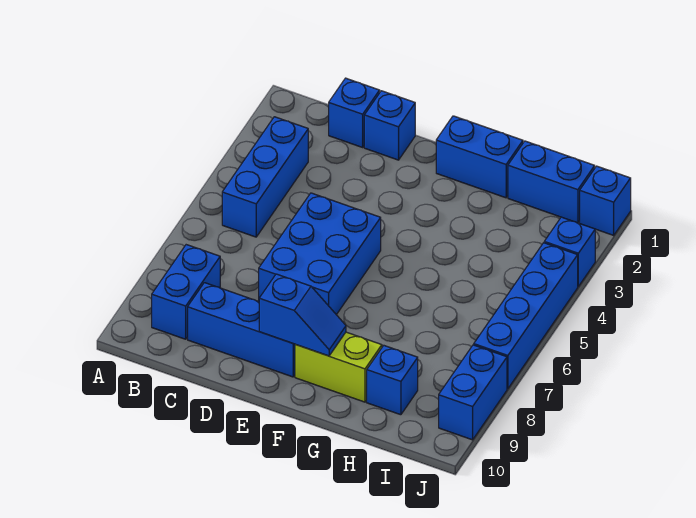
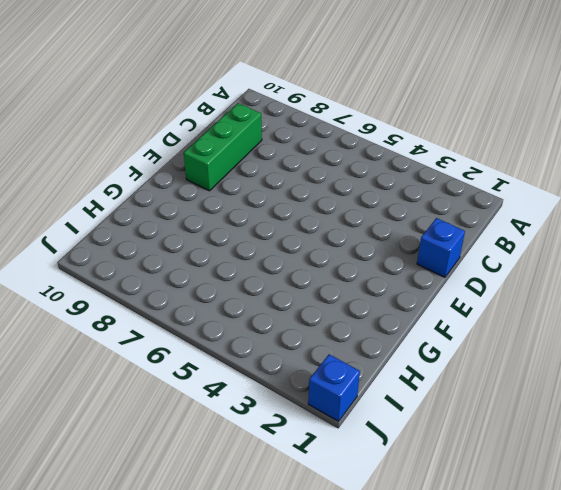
green 1x3 brick [184,103,262,191] -> blue 1x3 brick [188,283,295,377]
none -> blue 1x3 brick [222,117,308,237]
none -> blue 1x2 brick [152,245,220,339]
none -> blue 1x1 brick [329,78,380,147]

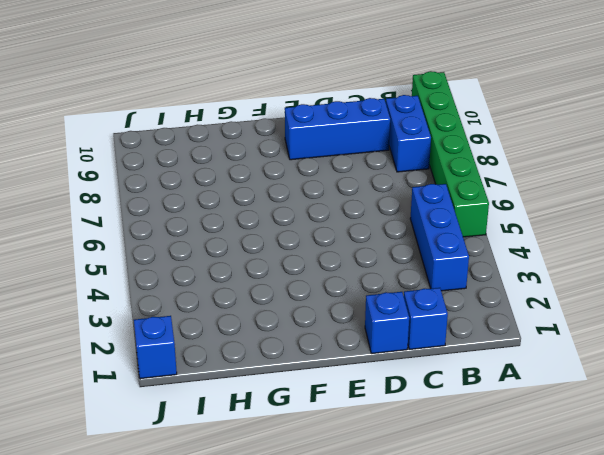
green 1x6 brick [412,71,489,237] -> none
none -> blue 2x3 brick [259,193,381,315]
none -> blue 1x2 brick [436,116,523,198]
none -> lime 1x2 brick [295,332,382,402]

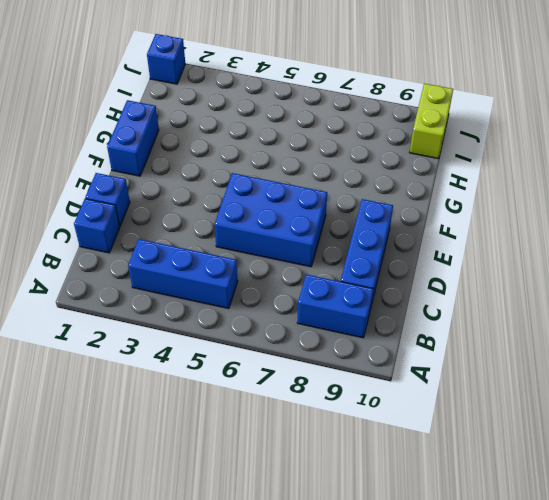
lime 1x2 brick [409,84,453,159] -> lime 1x2 brick moved to [295,332,382,402]
none -> blue 1x2 brick [508,141,595,223]
none -> blue 1x1 brick [367,346,418,415]
none -> blue 1x1 brick [544,217,595,286]

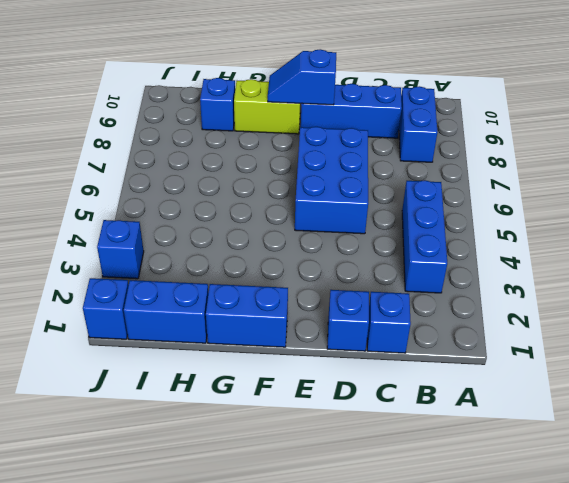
none -> blue 1x4 brick [474,243,578,389]
none -> blue 1x2 brick [439,345,507,440]

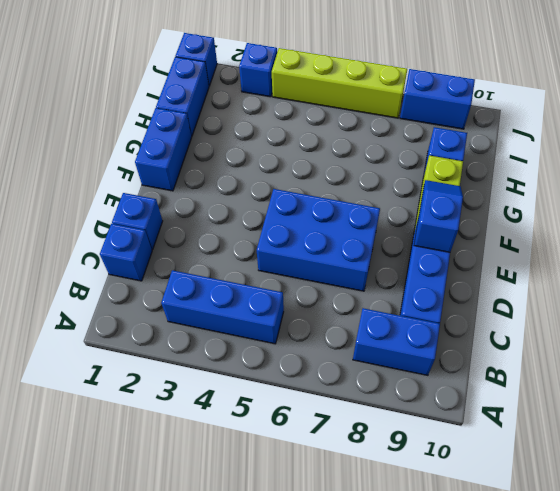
lime 1x4 brick [272,48,407,118] -> blue 1x4 brick [474,243,578,389]

